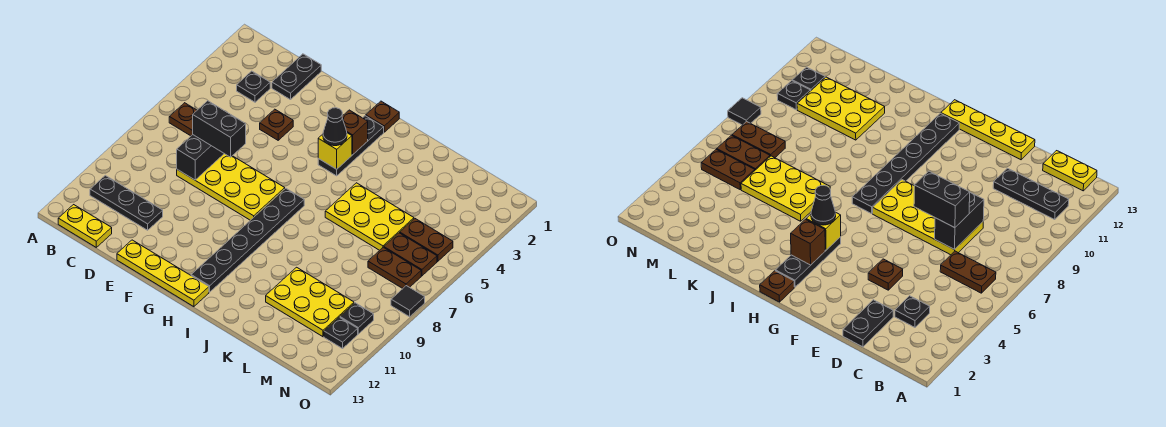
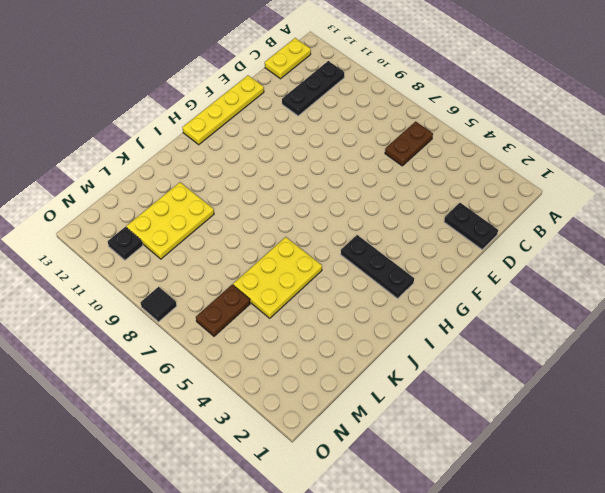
none -> black 1x1 plate [237,71,270,102]
none -> yellow 2x4 plate [177,154,285,220]
none -> brown 1x1 plate [260,109,293,140]

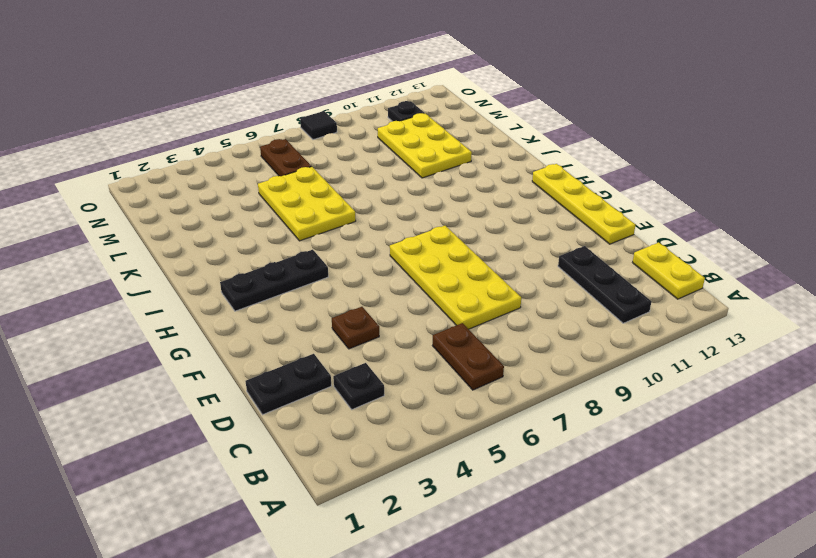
none -> brown 1x1 plate [366,101,399,132]
none -> black 1x6 plate [191,188,304,292]
none -> brown 1x2 plate [400,219,453,261]

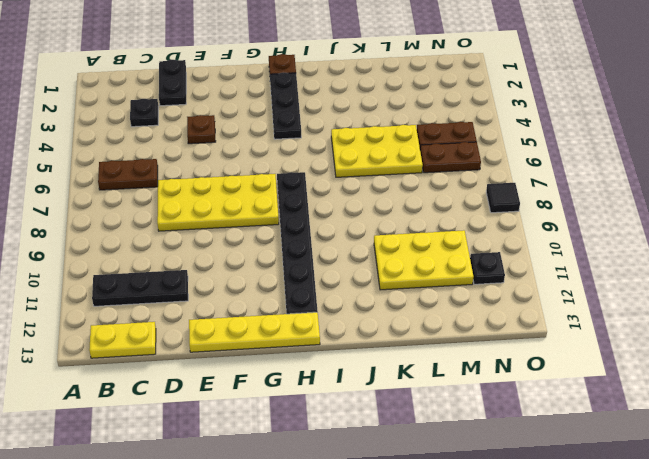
none -> brown 1x2 plate [368,247,421,288]
none -> black 1x1 plate [340,303,374,334]
none -> black 1x2 brick [177,135,224,180]

